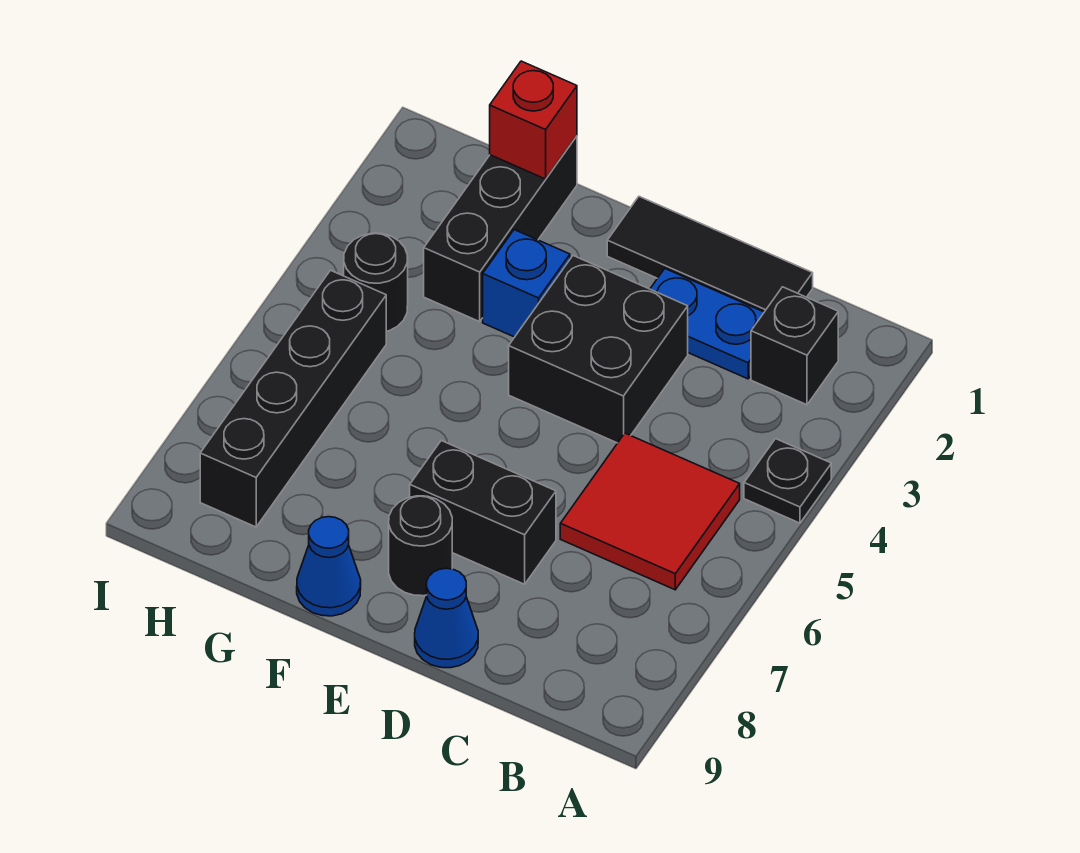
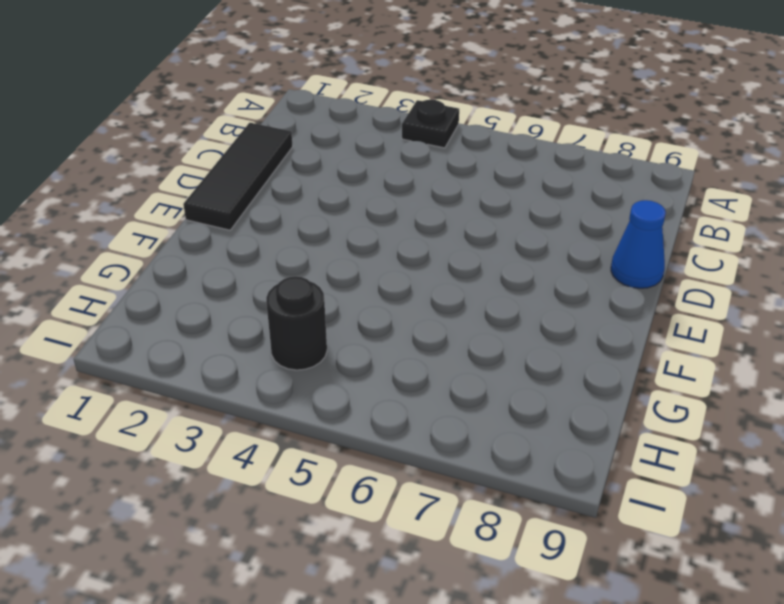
none -> black 1x1 brick [751,287,838,405]
none -> red 2x2 tile [560,433,740,590]
none -> blue 1x2 plate [650,269,764,379]

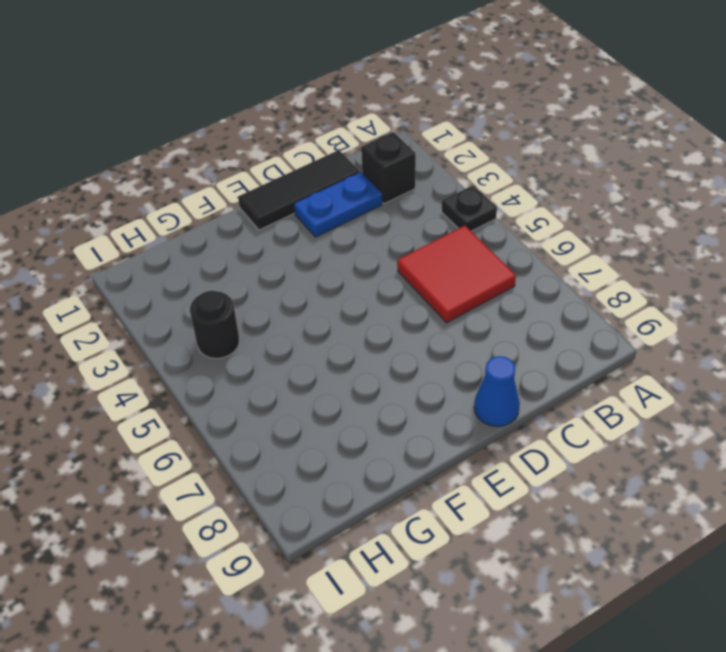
none -> black 2x2 brick [509,256,688,443]
none -> black 1x2 brick [410,441,556,584]
none -> black 1x1 round brick [389,496,452,596]

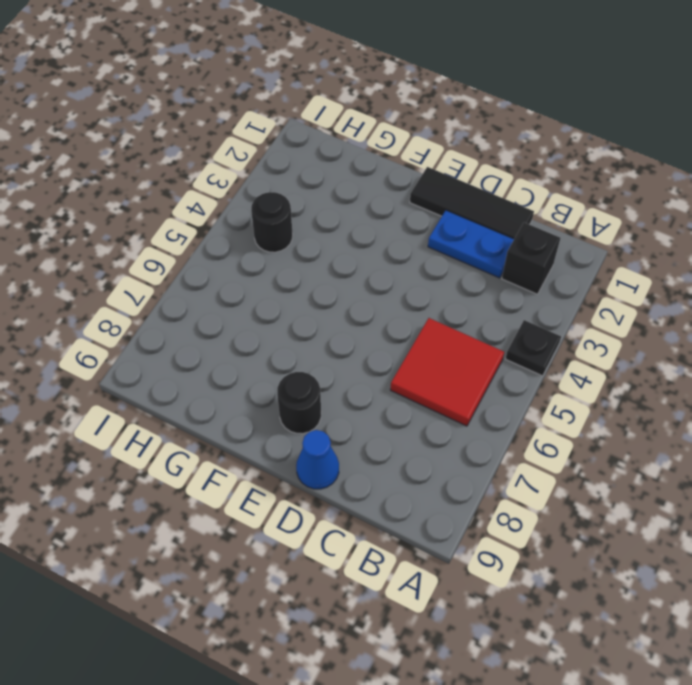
none -> black 2x2 brick [509,256,688,443]
none -> black 1x2 brick [410,441,556,584]
none -> blue 1x1 brick [483,230,570,337]

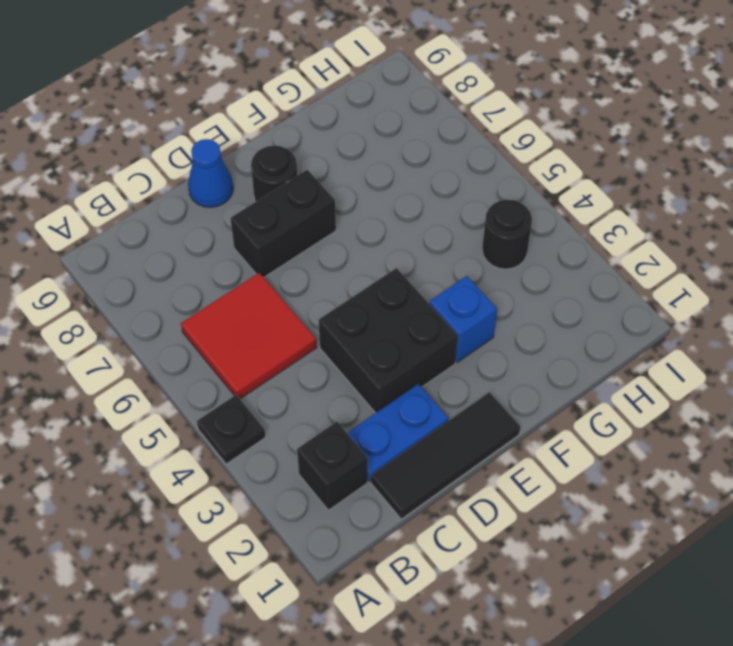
none -> blue 1x1 cone [297,517,361,616]
none -> black 1x3 brick [424,136,577,322]
none -> black 1x4 brick [200,270,386,527]

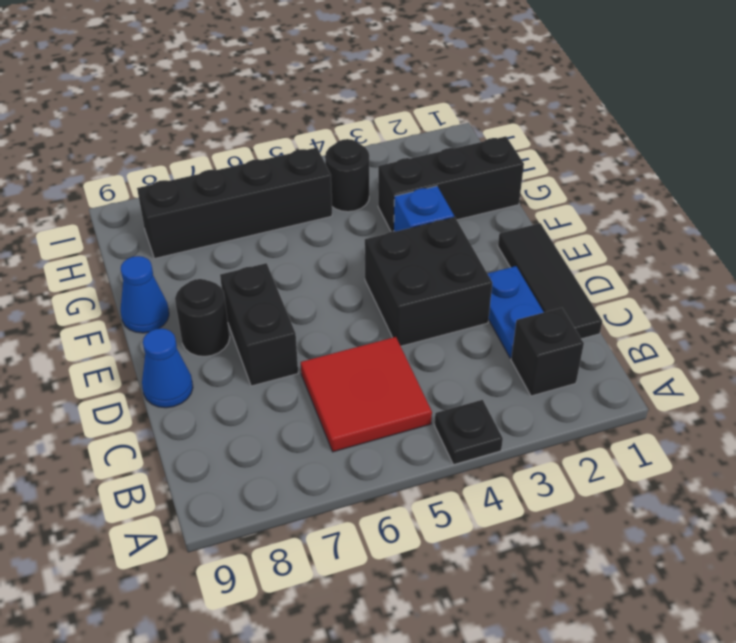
none -> red 1x1 brick [490,61,577,179]

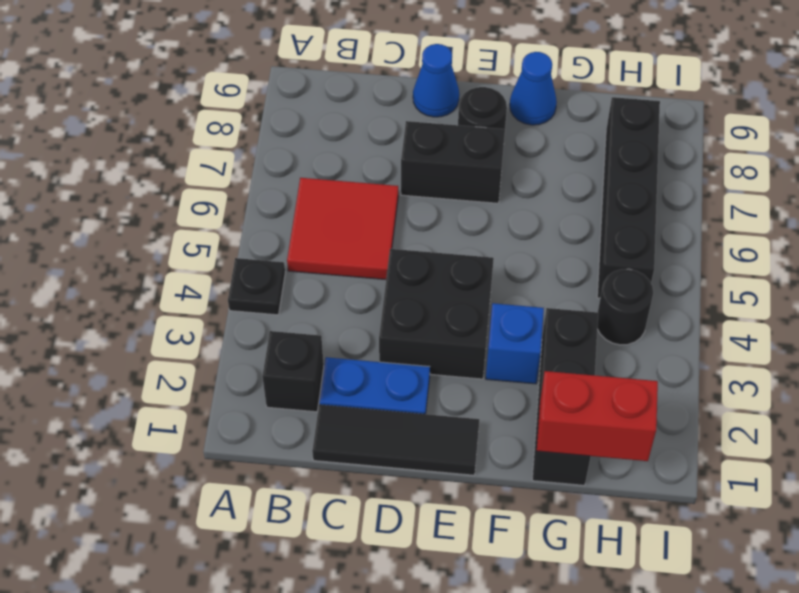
red 1x2 brick [537,371,658,461] -> red 1x1 brick [490,61,577,179]

